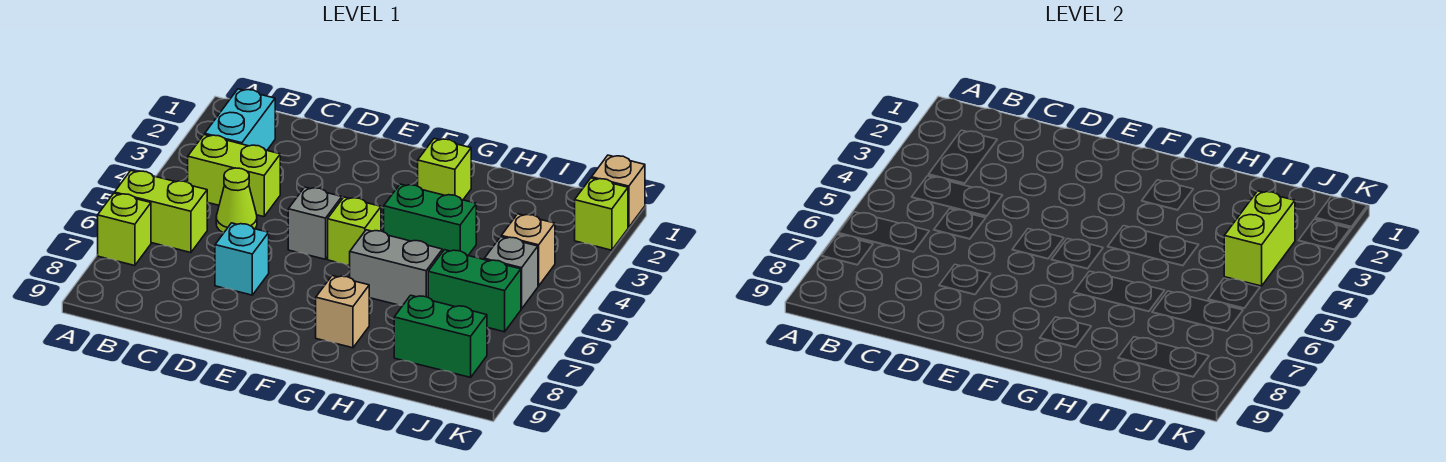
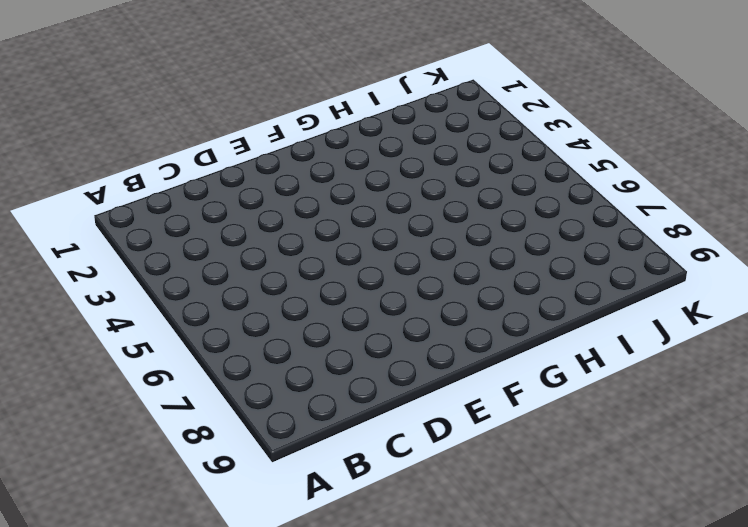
none -> lime 1x2 brick [115,171,207,253]
none -> lime 1x1 brick [98,193,151,266]
none -> cyan 1x2 brick [205,89,275,150]

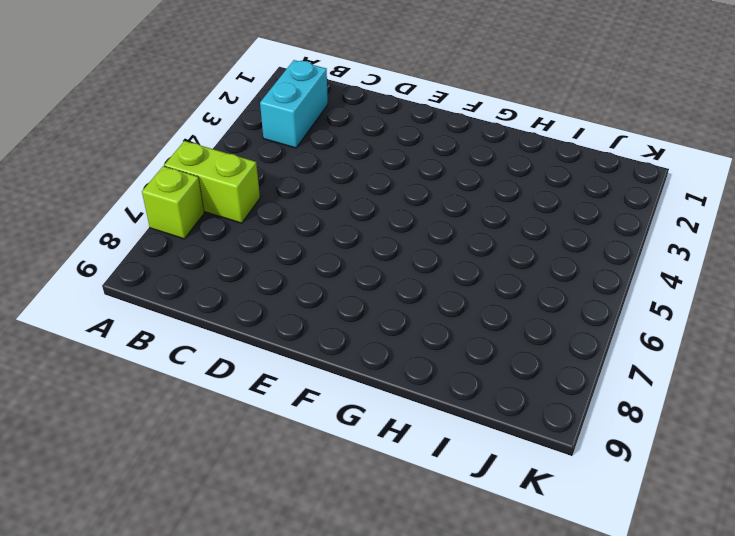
none -> lime 1x2 brick [188,135,280,217]
none -> lime 1x1 cone [216,168,257,233]
none -> cyan 1x1 brick [215,223,269,295]

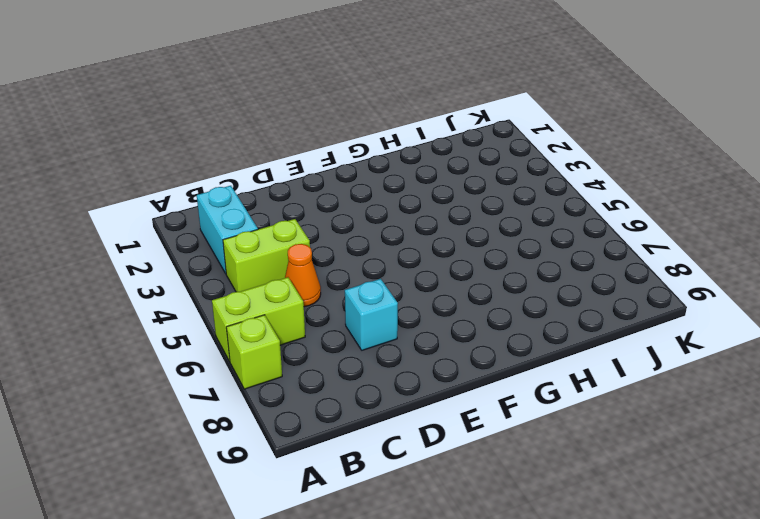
orange 1x1 cone [285,244,321,307] -> lime 1x1 cone [216,168,257,233]
none -> grey 1x1 brick [288,187,342,259]
none -> lime 1x1 brick [328,197,381,266]
none -> lime 1x1 brick [418,138,471,200]

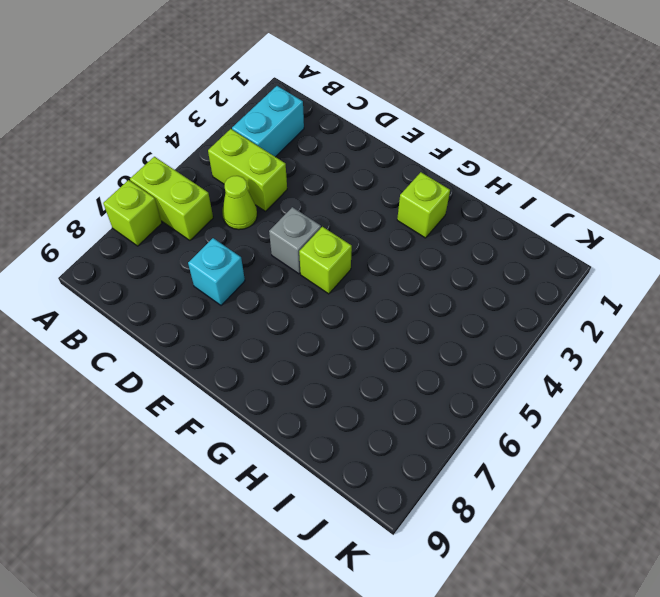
none -> green 1x2 brick [384,184,476,255]
none -> grey 1x2 brick [350,230,442,305]
none -> tan 1x1 brick [316,276,369,348]

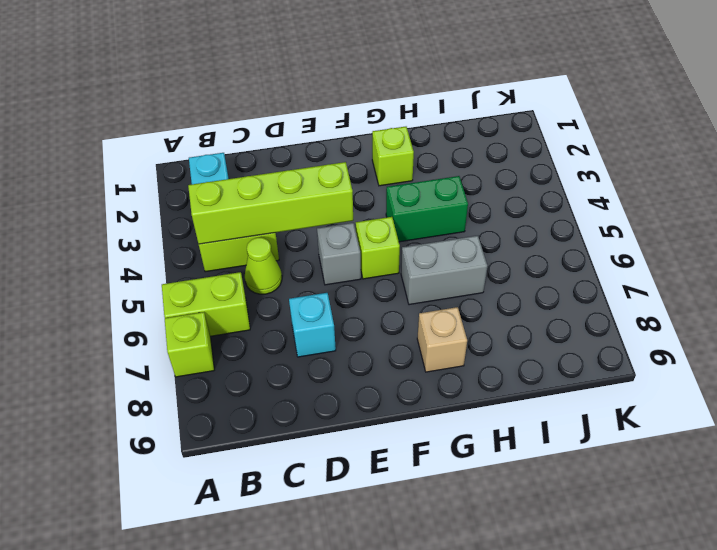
lime 1x4 brick [188,162,353,244] -> none
none -> green 1x2 brick [428,250,521,332]
none -> green 1x2 brick [394,295,487,377]
none -> tan 1x1 brick [501,214,555,286]

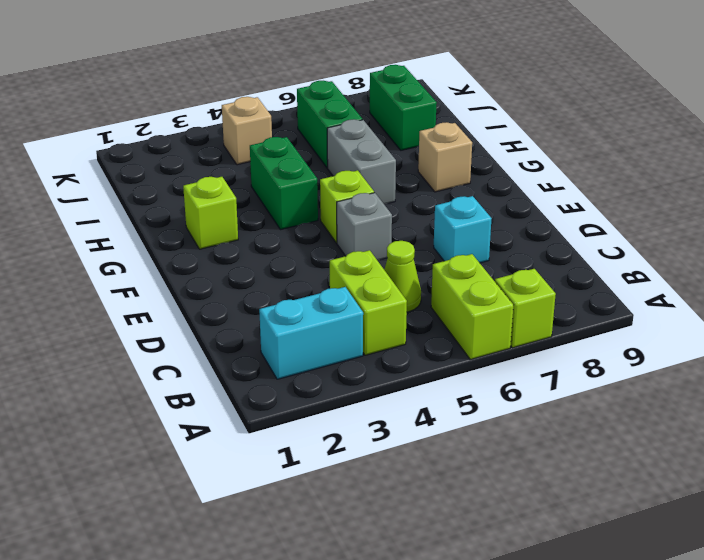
none -> grey 1x1 brick [484,237,538,309]
none -> tan 1x1 brick [592,155,645,227]
none -> lime 1x1 brick [575,178,628,250]

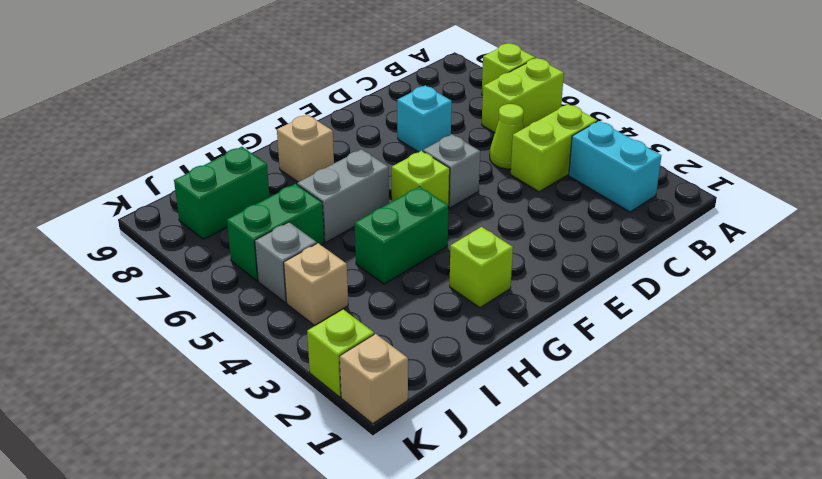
none -> lime 1x2 brick [1224,191,1295,286]

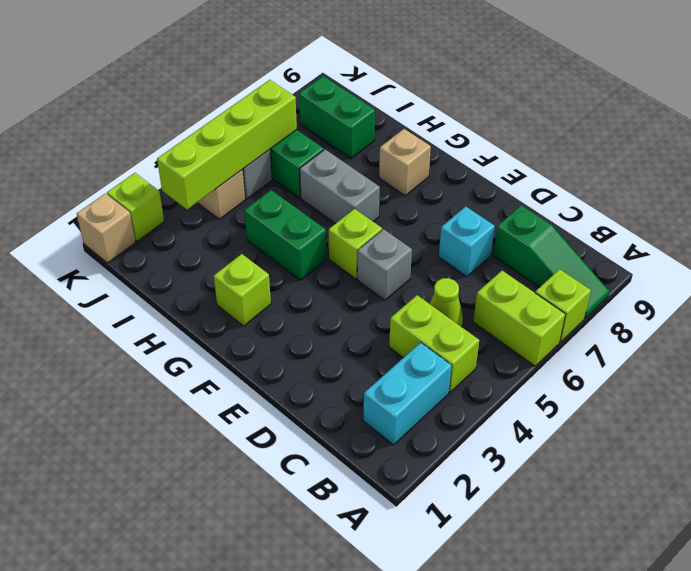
green 1x3 slope [493,205,609,318] -> none
lime 1x4 brick [157,80,297,210] -> lime 1x2 brick [1224,191,1295,286]

